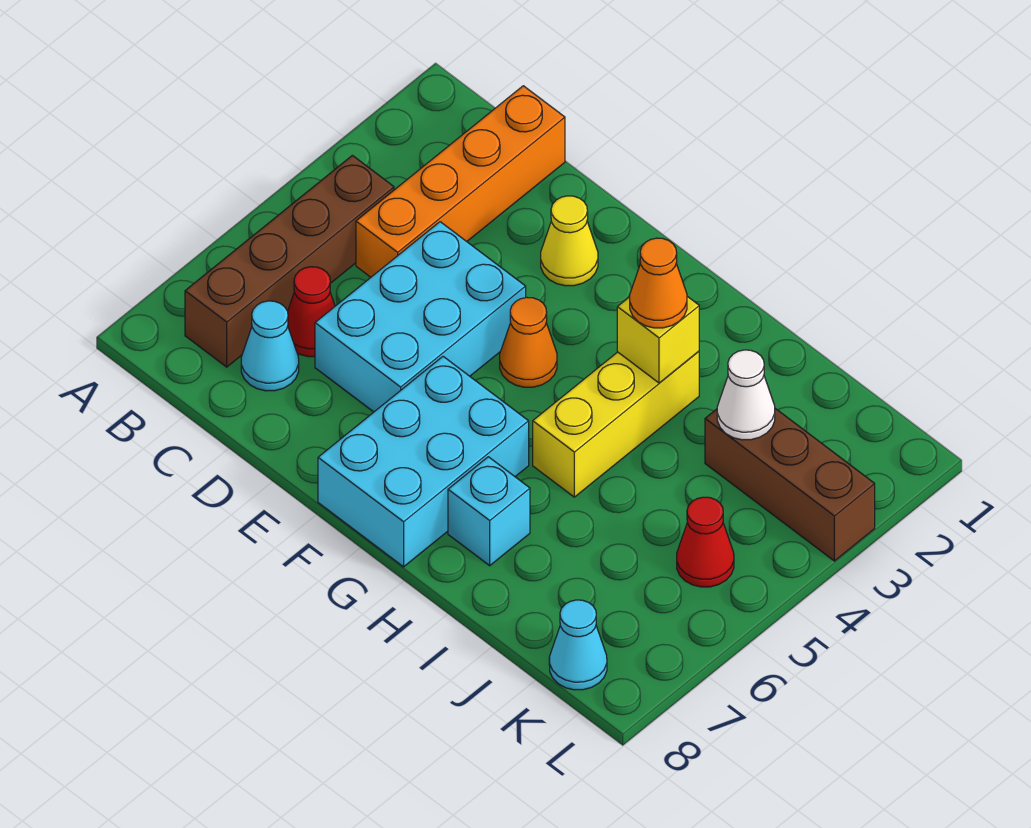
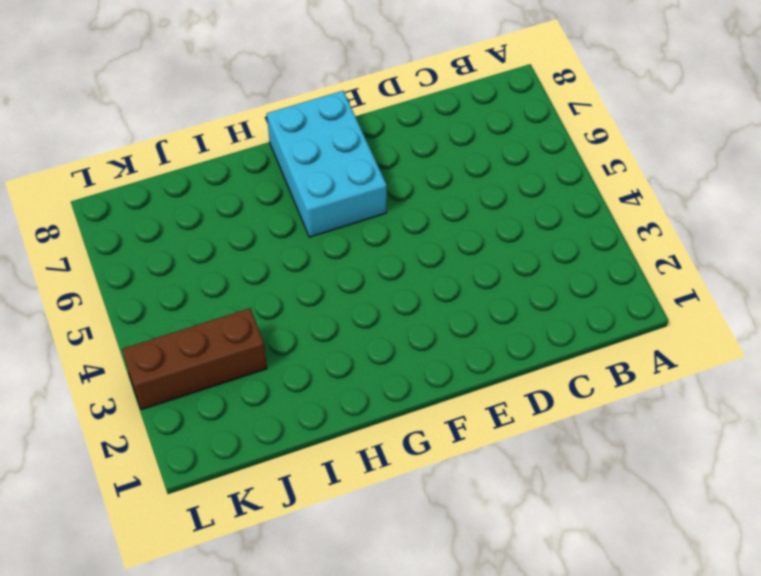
none -> brown 1x4 brick [185,155,394,367]
none -> orange 1x4 brick [356,86,565,277]
none -> red 1x1 cone [288,267,335,357]

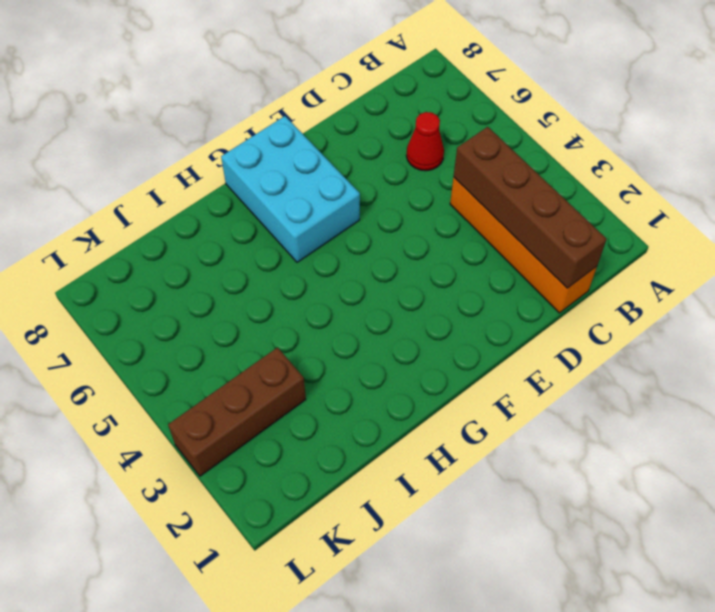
brown 1x4 brick [454,127,607,288] -> brown 1x4 brick moved to [185,155,394,367]
none -> cyan 1x1 cone [241,301,299,391]
none -> cyan 2x3 brick [315,222,526,412]
none -> yellow 1x1 cone [541,196,598,286]

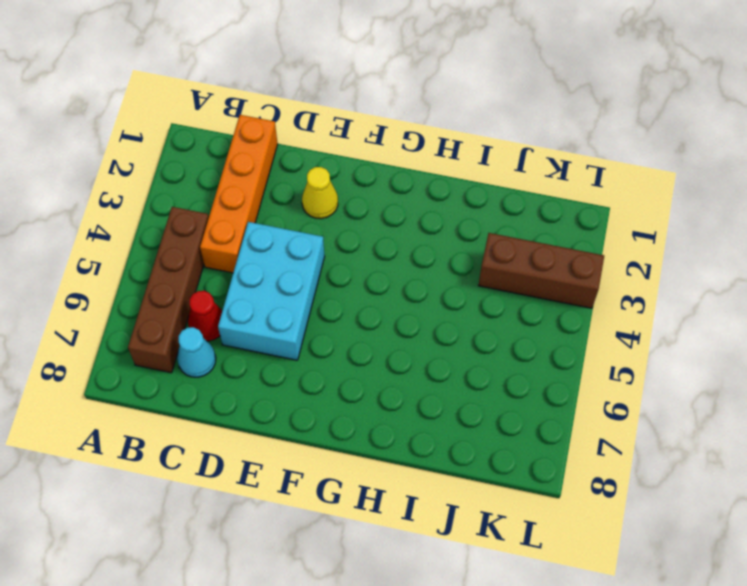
none -> orange 1x1 cone [500,297,557,387]
none -> cyan 2x3 brick [318,357,529,567]
none -> yellow 1x3 brick [533,351,699,497]

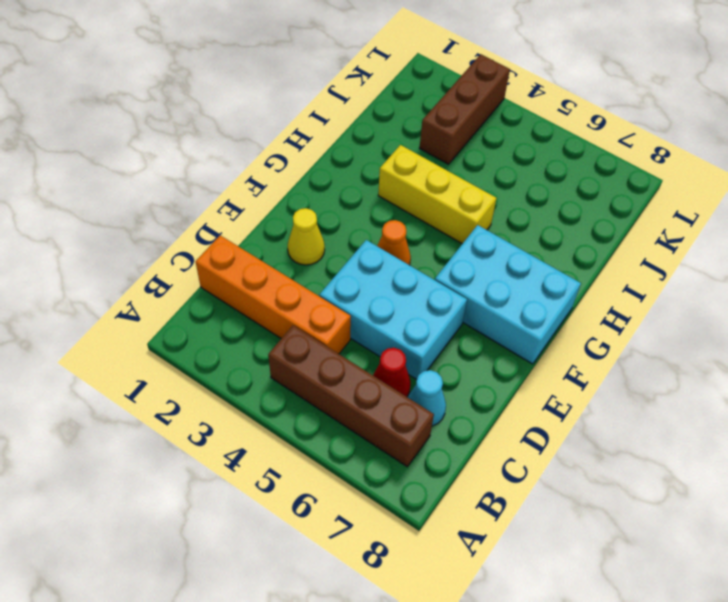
none -> cyan 1x1 brick [448,457,530,566]
none -> red 1x1 cone [677,497,734,587]
none -> cyan 1x1 cone [549,600,607,690]

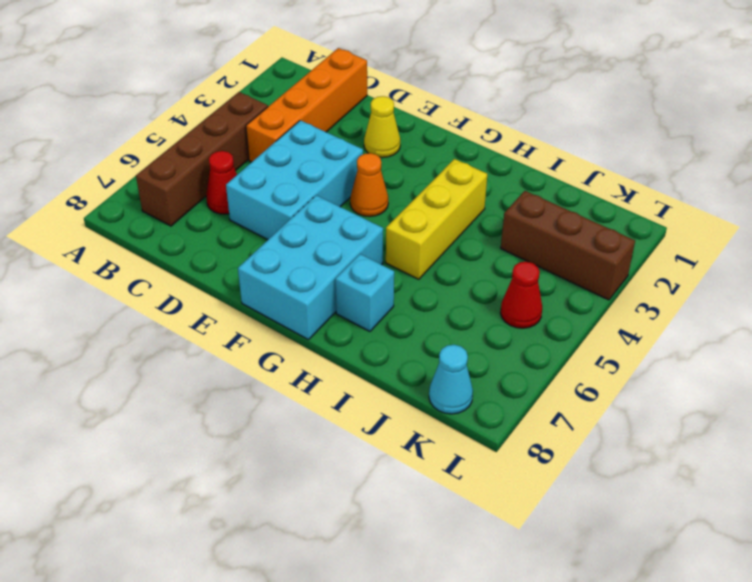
none -> cyan 1x1 cone [241,301,299,391]
none -> yellow 1x1 brick [617,296,699,383]
none -> white 1x1 cone [717,350,775,440]

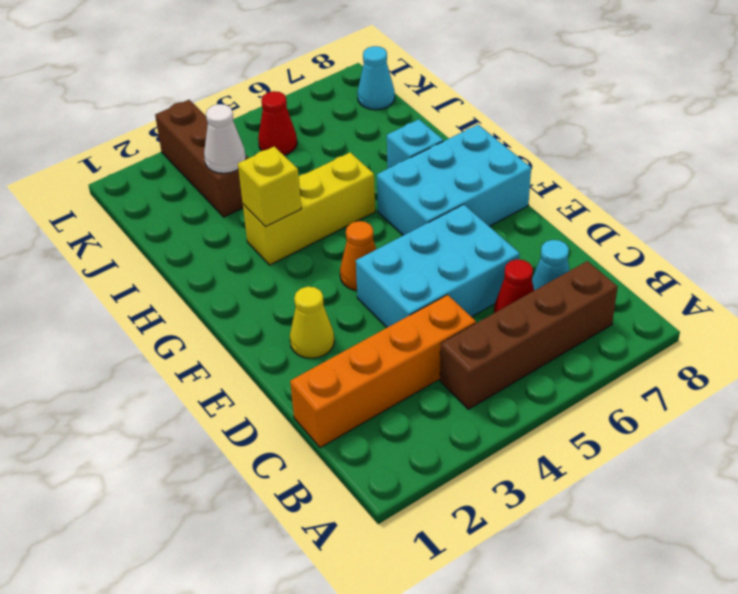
none -> orange 1x1 cone [630,238,687,328]

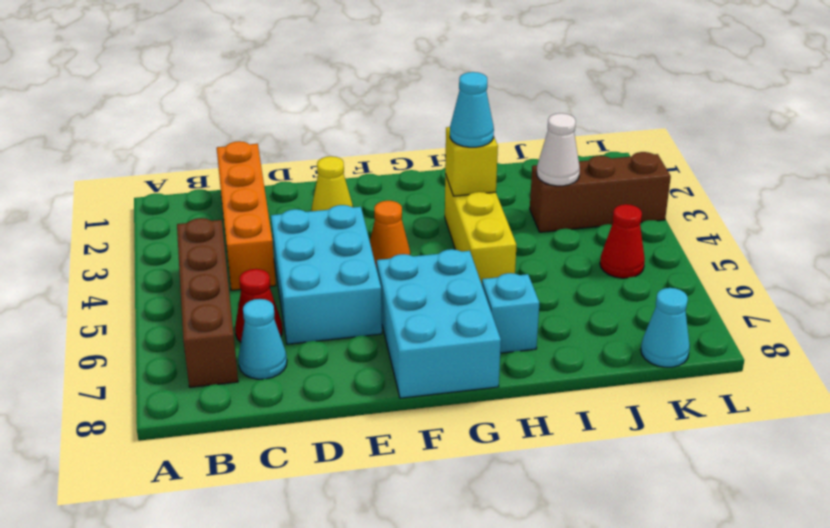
cyan 1x1 cone [450,72,494,147] -> orange 1x1 cone [630,238,687,328]

